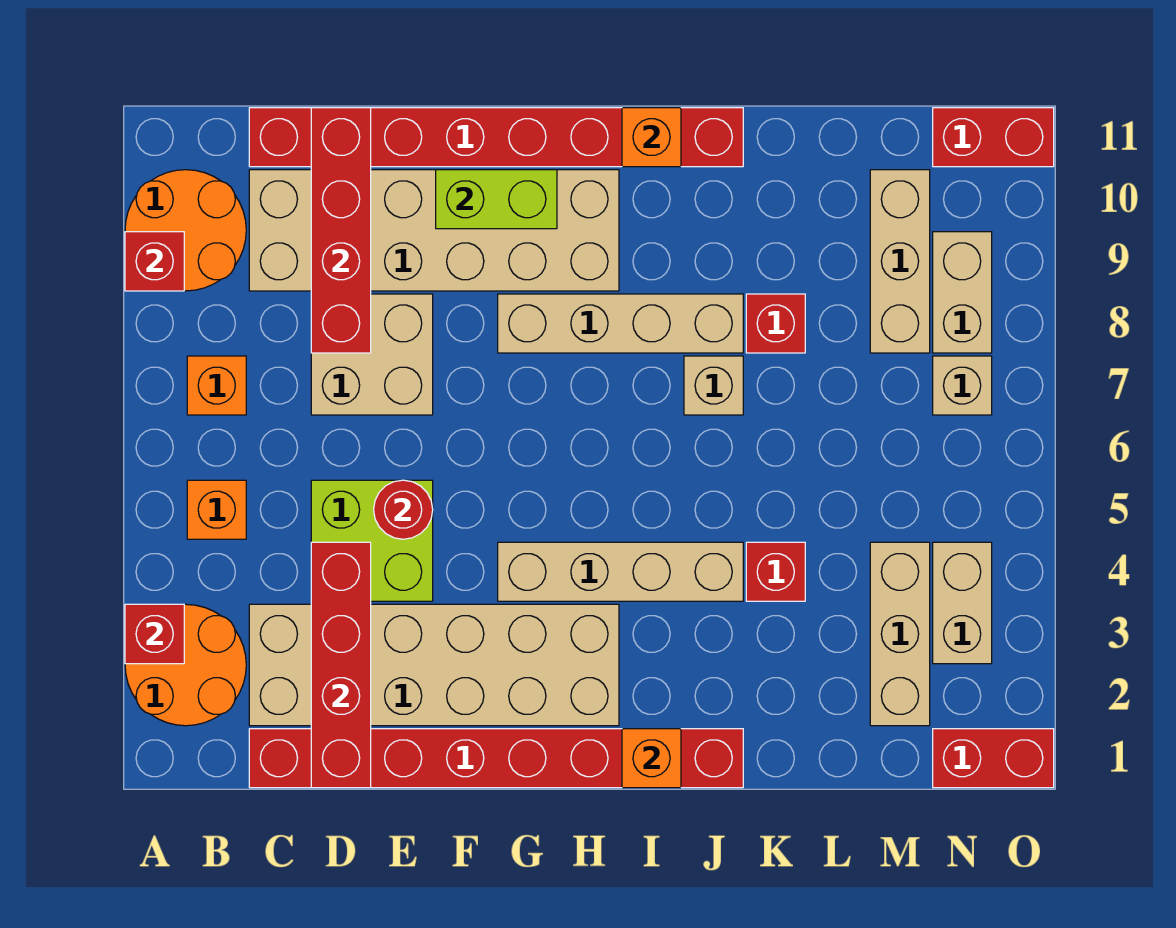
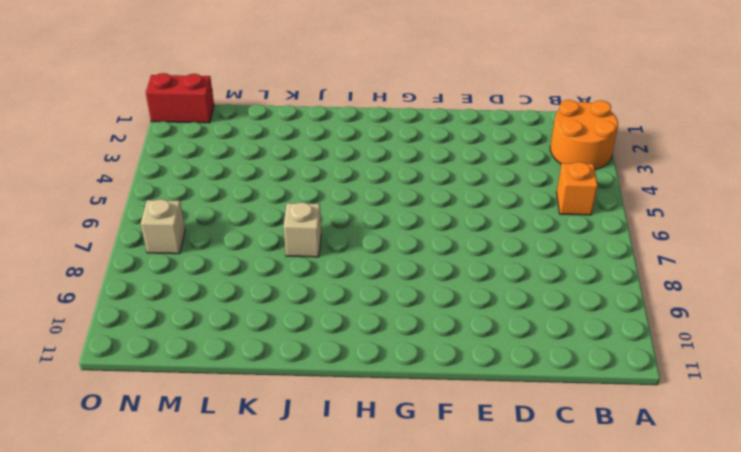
none -> orange 2x2 round brick [125,170,246,291]
none -> orange 1x1 brick [187,356,246,415]
none -> red 1x8 brick [249,729,743,788]
none -> tan 2x6 brick [249,604,619,726]

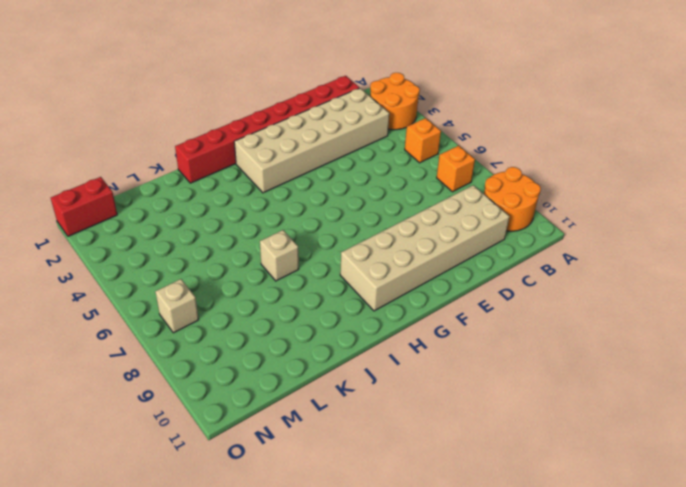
none -> red 1x8 brick [249,108,743,167]
none -> lime 2x2 brick [311,480,433,601]
none -> tan 2x2 brick [311,294,433,415]
none -> tan 1x4 brick [498,542,743,601]

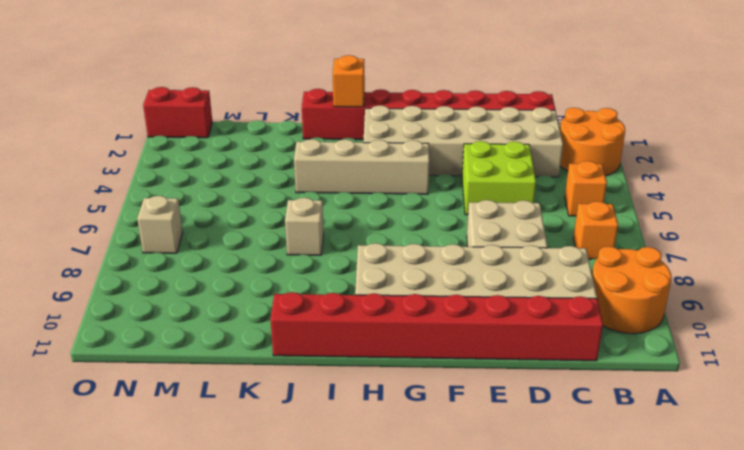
none -> tan 1x4 brick [498,294,743,353]
none -> red 1x1 brick [746,542,805,601]
none -> red 1x1 brick [746,294,805,353]
none -> tan 1x3 brick [870,542,930,726]

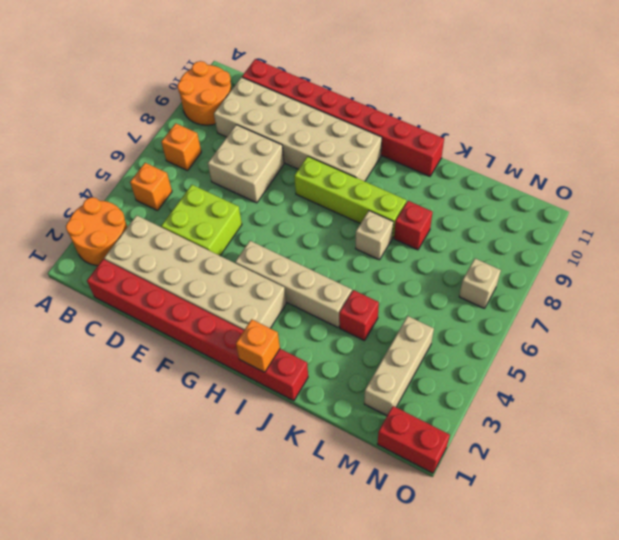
lime 1x4 brick [294,156,407,238] -> tan 1x4 brick [498,294,743,353]
none -> tan 1x3 brick [870,170,930,353]
none -> tan 1x2 brick [933,542,992,664]
none -> tan 1x2 brick [933,232,992,353]
none -> red 1x2 brick [933,108,1054,167]

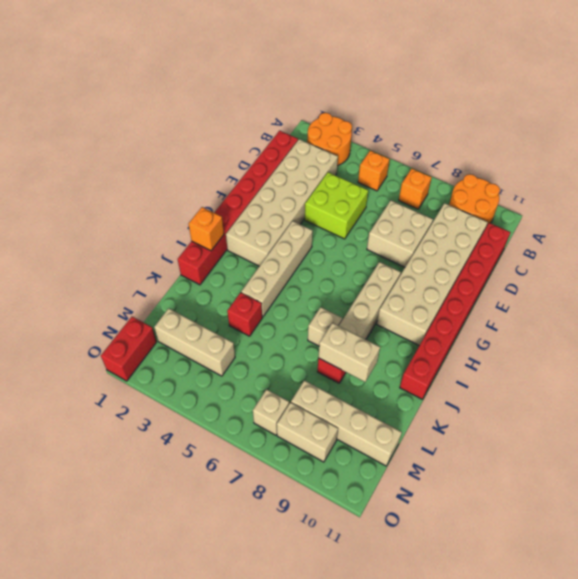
tan 1x2 brick [318,323,380,382] -> tan 1x2 brick moved to [933,542,992,664]
tan 1x4 brick [291,380,402,466] -> tan 1x3 brick [870,170,930,353]
none -> red 1x2 brick [933,108,1054,167]
none -> red 1x1 brick [125,604,184,664]
none -> red 1x1 brick [125,232,184,291]
none -> red 1x4 brick [311,542,371,788]

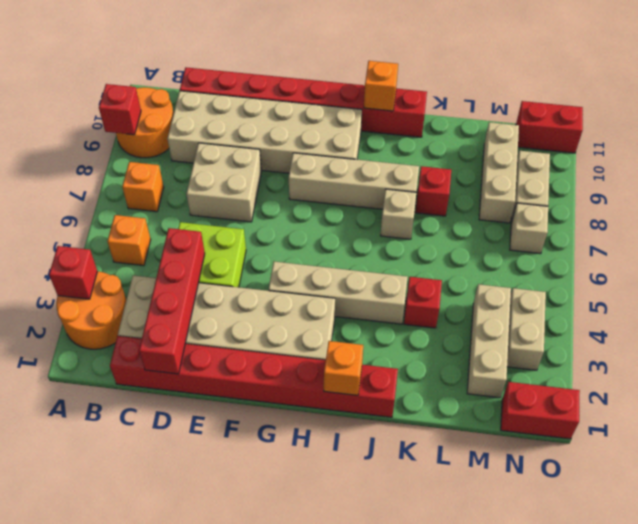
none -> red 1x4 brick [311,108,371,353]
none -> red 1x1 round brick [374,480,433,539]
none -> lime 1x2 brick [436,170,557,229]

